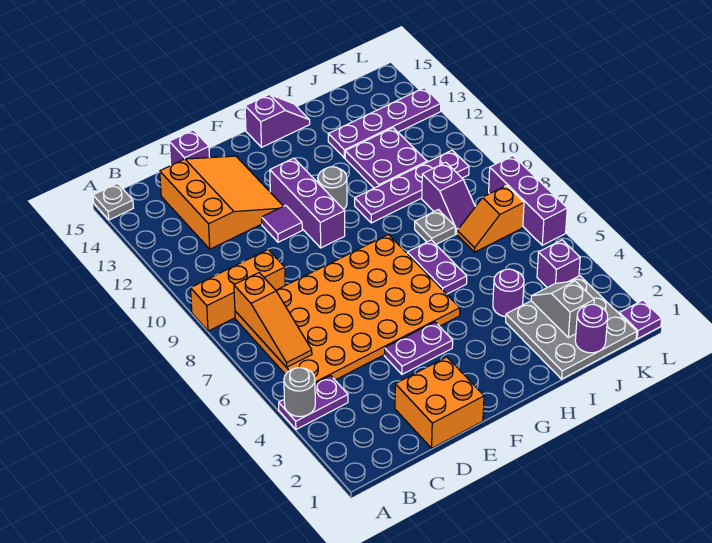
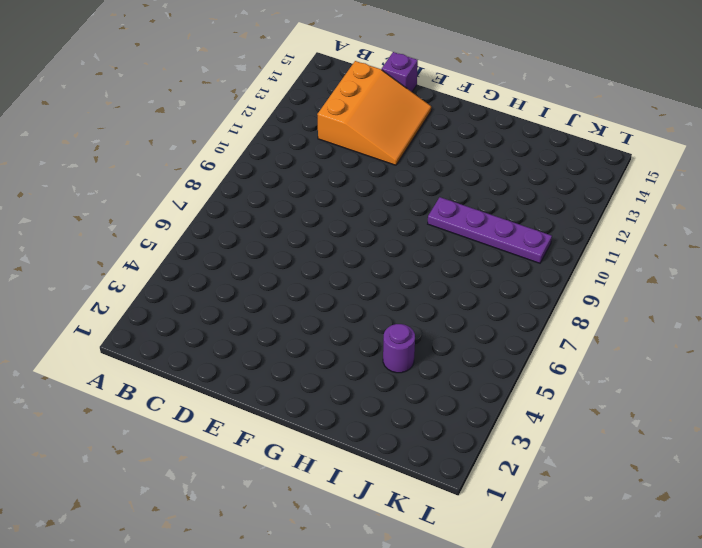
none -> purple 1x2 plate [279,376,348,429]
none -> orange 1x3 brick [191,250,285,331]
none -> grey 1x1 plate [93,183,133,220]

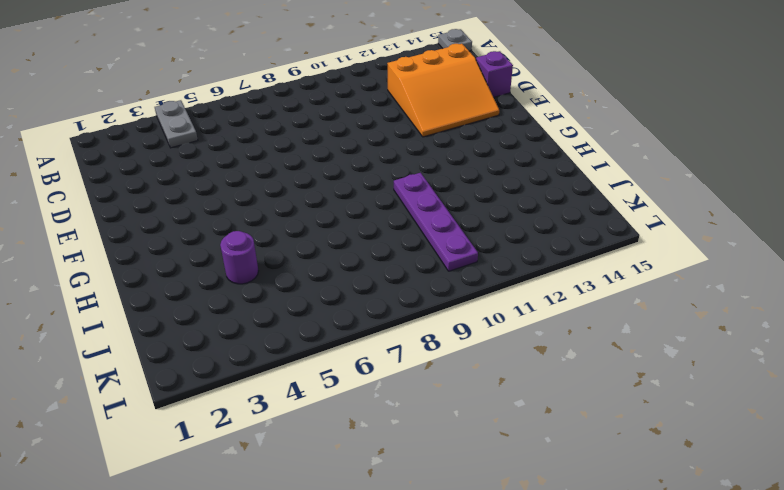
grey 1x2 plate [155,100,198,148] -> purple 1x2 plate [279,376,348,429]
none -> orange 1x3 brick [191,250,285,331]
none -> orange 4x6 plate [235,235,460,383]
none -> orange 2x2 brick [395,357,484,448]

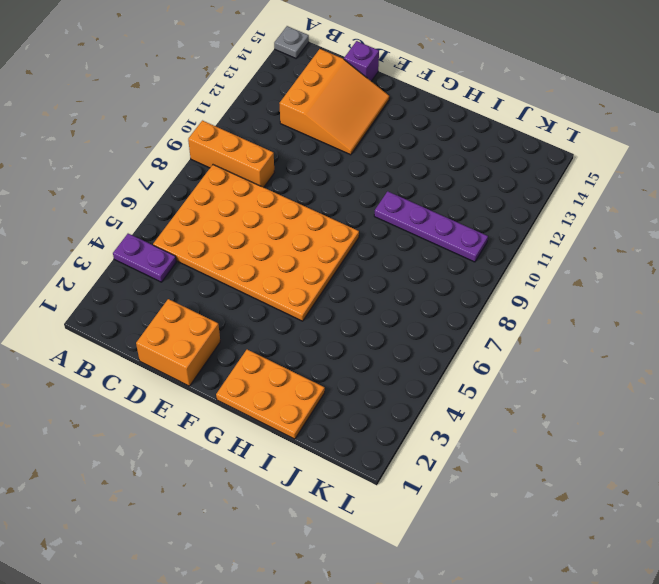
orange 2x3 plate [216,350,325,439] -> grey 3x3 plate [506,276,637,379]
none -> purple 1x2 plate [384,322,453,374]
none -> purple 1x1 tile [262,205,302,242]
none -> purple 1x3 brick [270,158,345,248]

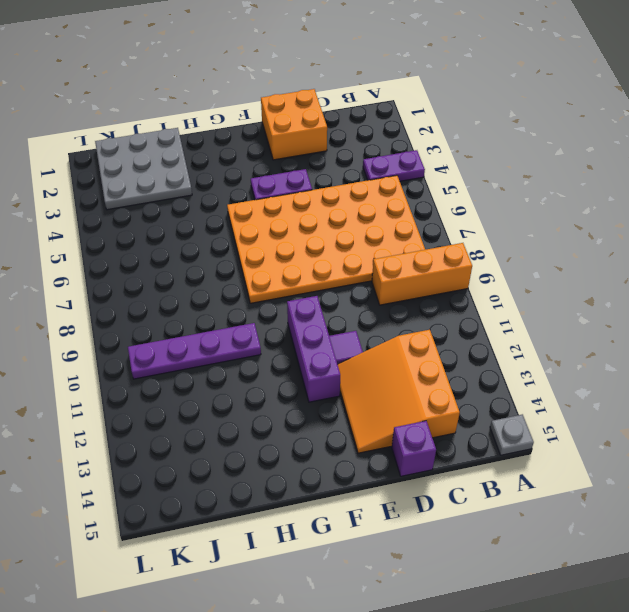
none -> grey 1x1 round brick [318,167,347,209]
none -> purple 1x2 slope [245,94,310,147]
none -> purple 1x2 plate [407,240,467,294]

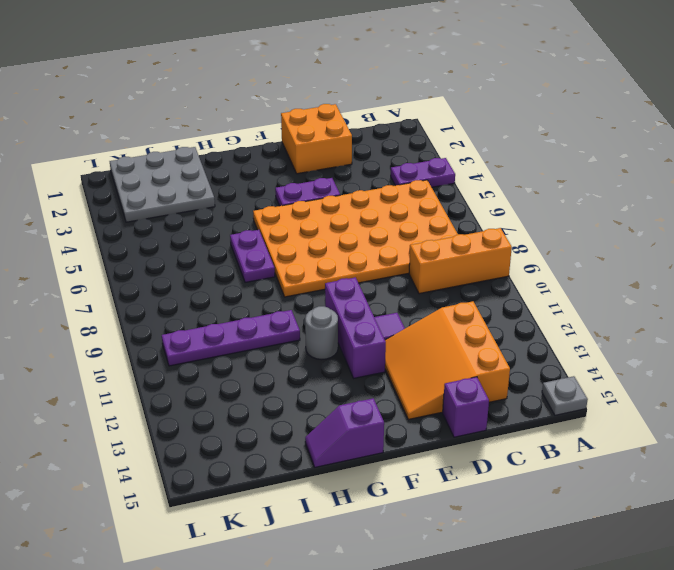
none -> purple 1x1 round brick [493,269,524,317]
none -> grey 1x1 plate [415,210,456,244]
none -> purple 2x2 plate [345,128,427,188]

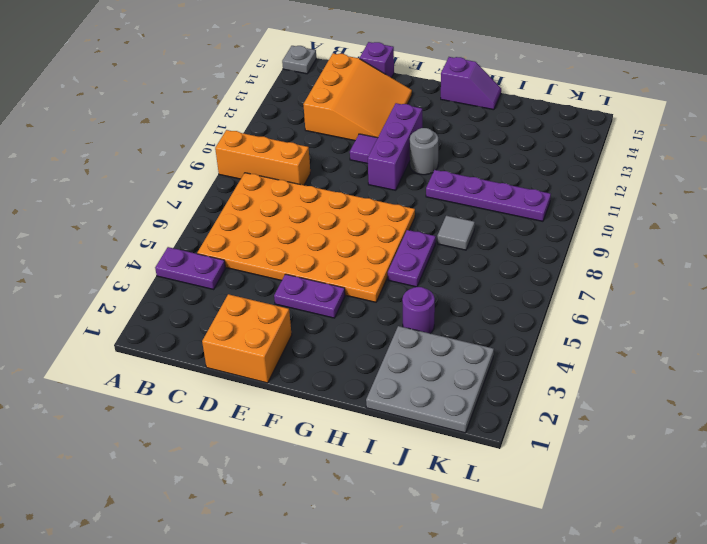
grey 1x1 tile [437,216,475,250] -> grey 1x1 plate [415,210,456,244]
none -> purple 2x2 plate [345,128,427,188]
none -> purple 1x4 plate [328,88,441,158]
none -> orange 1x2 slope [457,186,524,252]

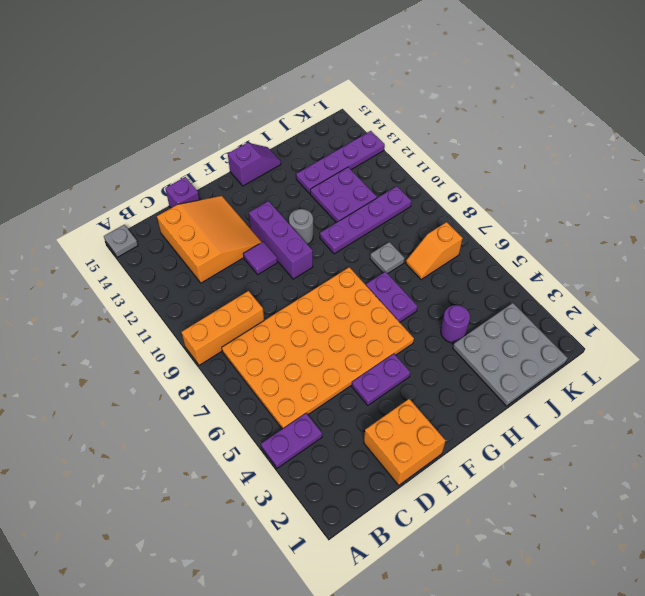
none -> purple 1x2 slope [422,162,475,234]
none -> purple 1x1 brick [537,240,580,288]
none -> purple 1x1 plate [619,300,662,339]

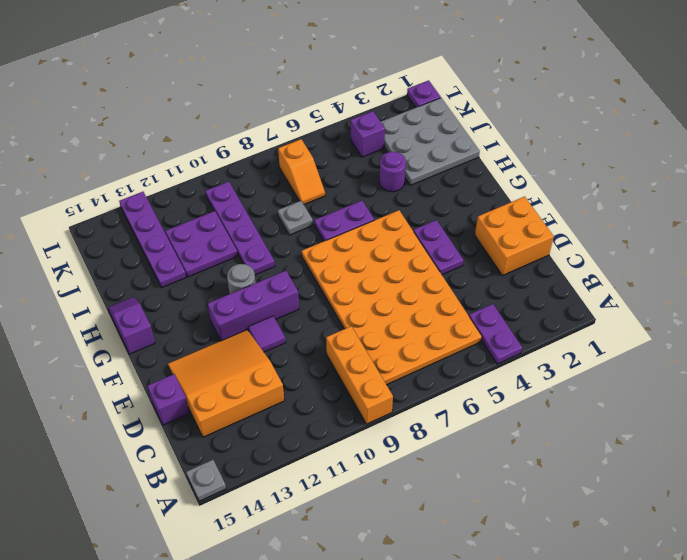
none -> purple 1x2 slope [422,162,475,234]
none -> purple 1x3 brick [489,156,567,245]
none -> grey 1x1 round brick [284,368,315,417]

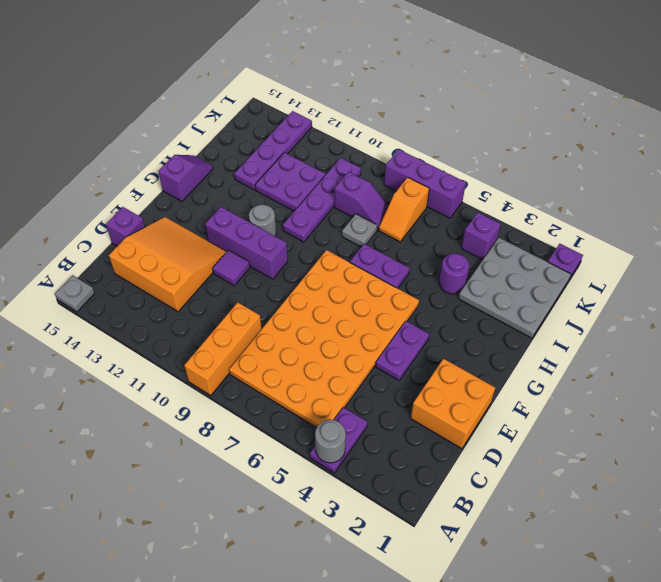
none -> orange 1x3 slope [234,273,312,367]
none -> purple 1x1 round brick [575,304,608,353]
none -> grey 1x2 slope [531,281,594,338]

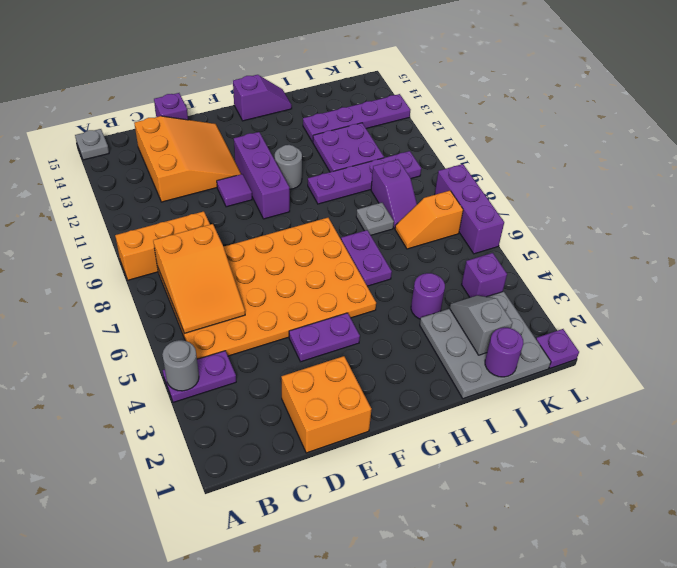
orange 2x3 slope [153,224,245,333] -> orange 1x3 slope [234,273,312,367]

